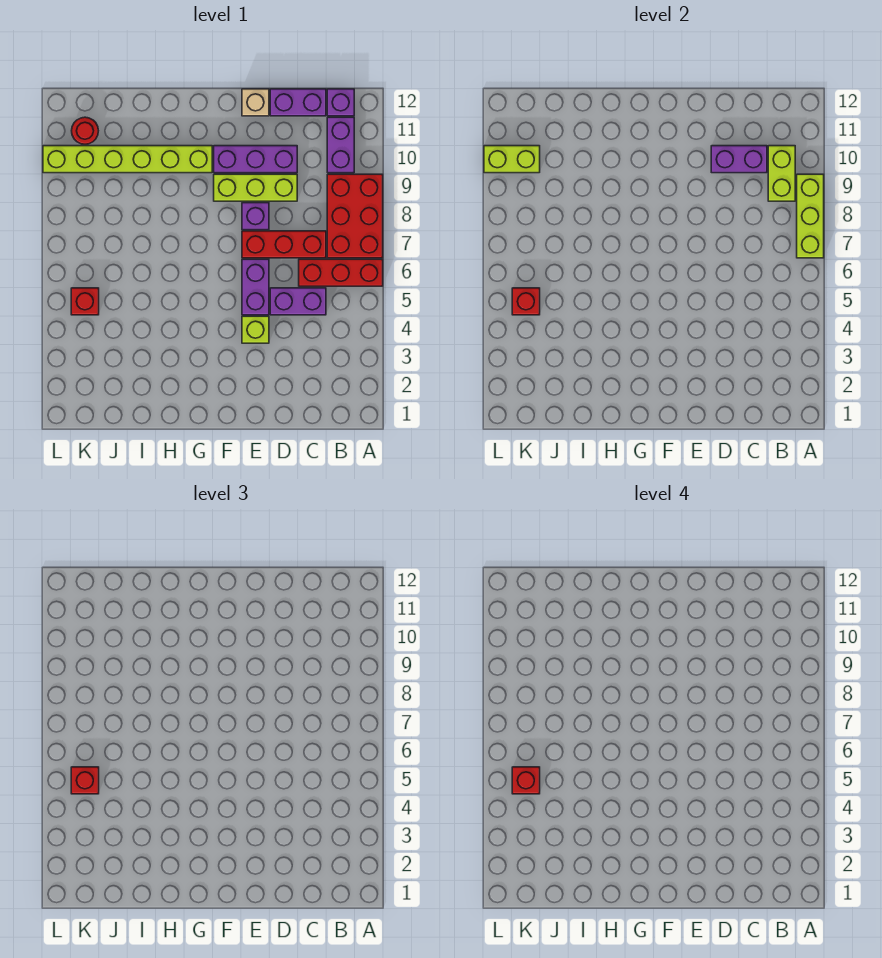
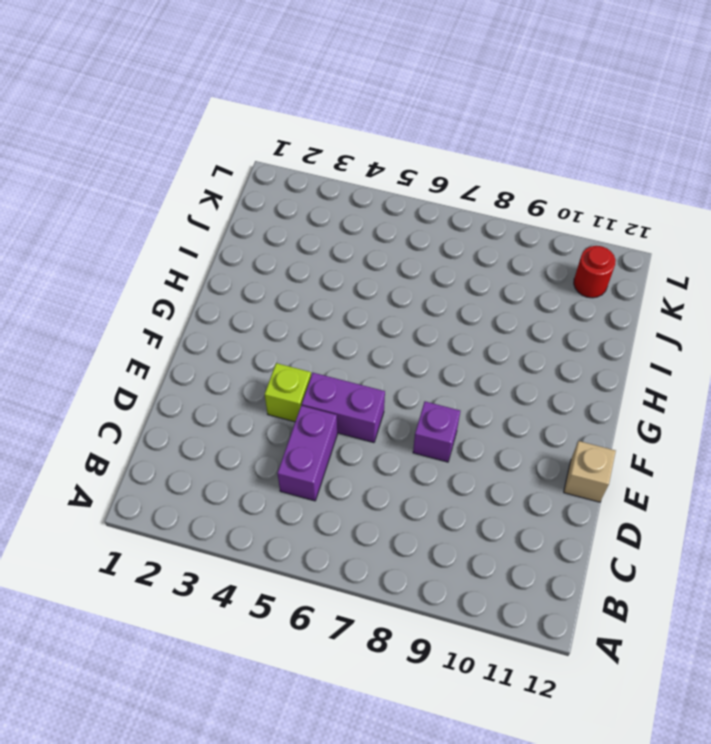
none -> red 1x3 brick [299,259,383,286]
none -> red 2x3 brick [327,174,383,258]
none -> purple 1x2 brick [327,117,354,173]

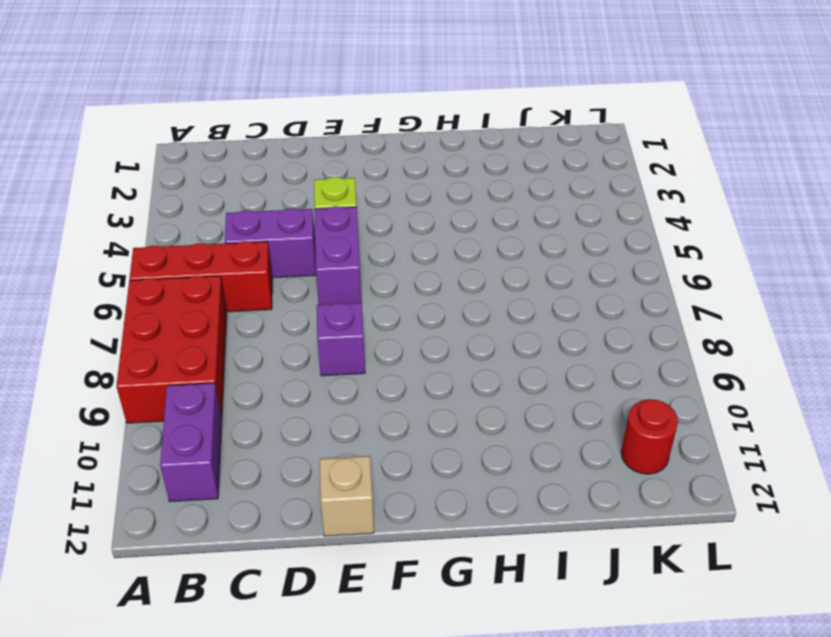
none -> purple 1x1 brick [327,89,354,116]
none -> red 1x3 brick [242,231,326,258]
none -> purple 1x2 brick [270,89,326,116]

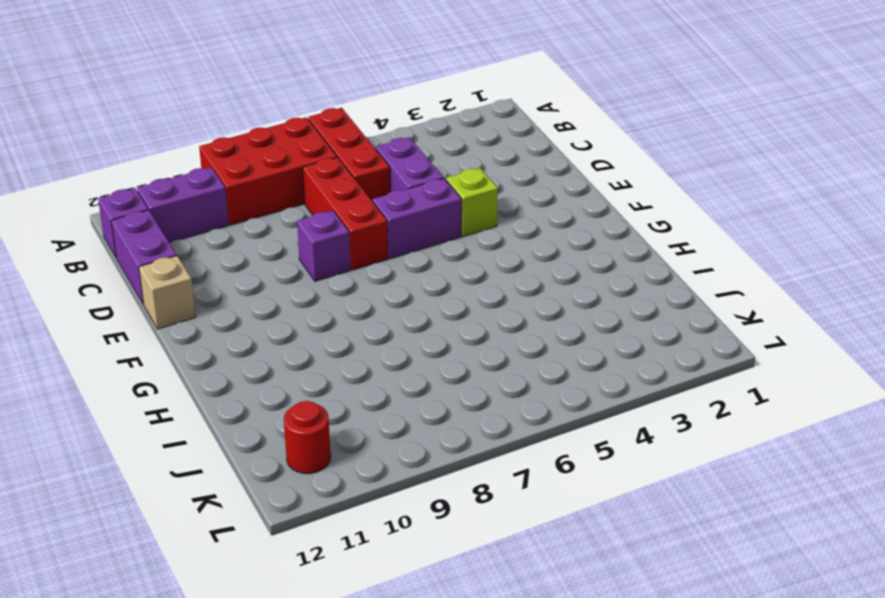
none -> lime 1x3 brick [214,174,297,201]
none -> purple 1x3 brick [214,146,297,173]
none -> lime 1x6 brick [43,146,212,173]

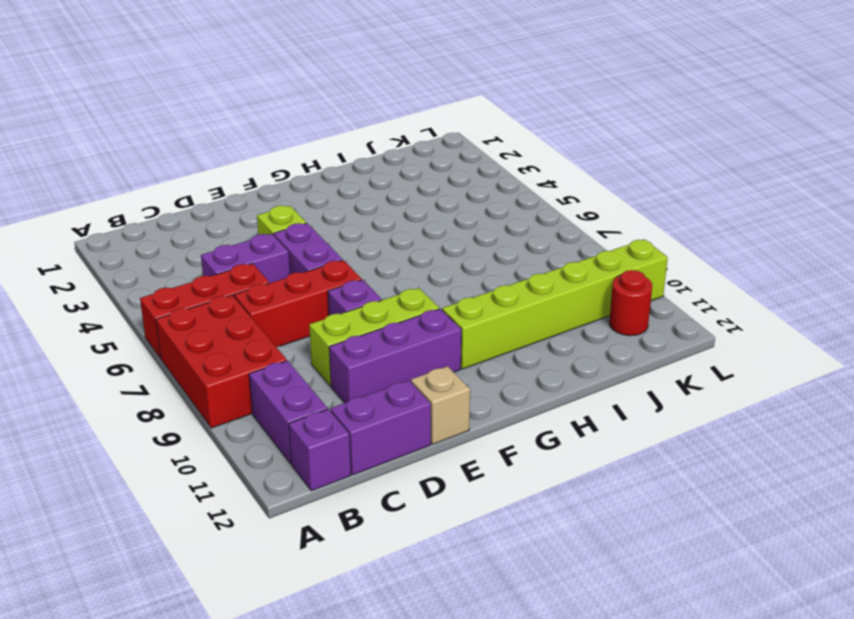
none -> red 1x1 brick [71,288,99,315]
none -> lime 1x3 brick [797,174,824,258]
none -> lime 1x2 brick [768,146,795,201]

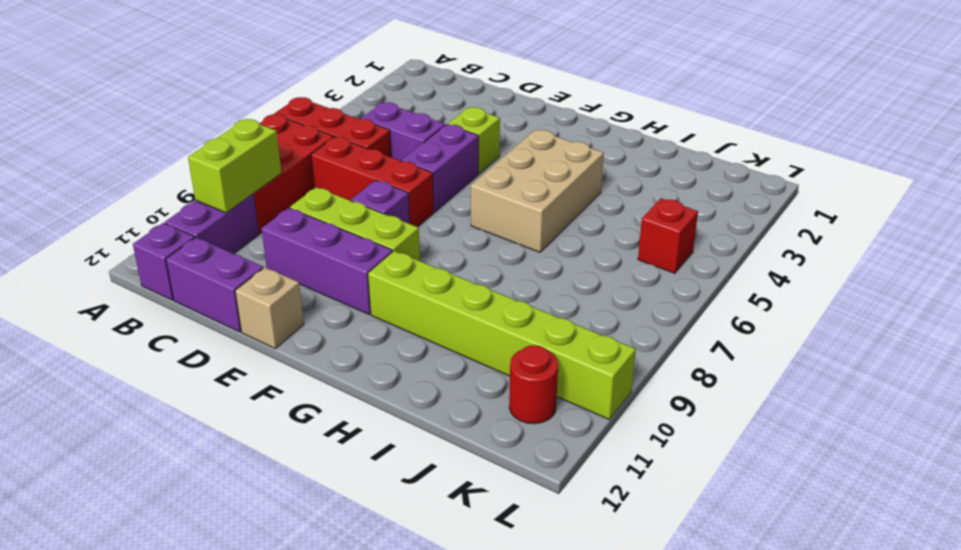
tan 2x3 brick [471,130,604,252] -> none
none -> lime 1x3 brick [797,174,824,258]
none -> purple 1x2 brick [711,146,767,173]
none -> red 1x1 brick [512,288,540,315]

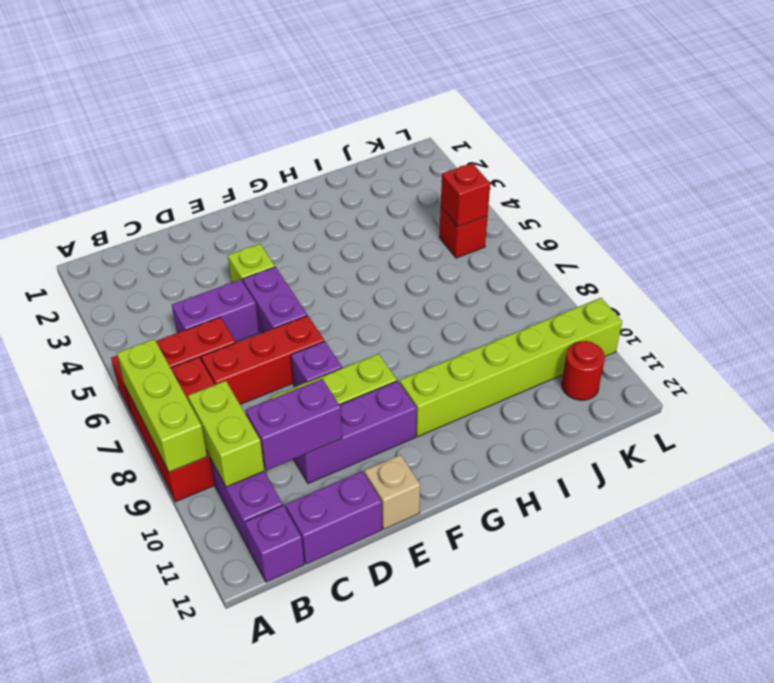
none -> lime 1x2 brick [484,146,540,173]
none -> red 1x1 brick [71,767,99,794]
none -> red 1x1 brick [512,767,540,794]

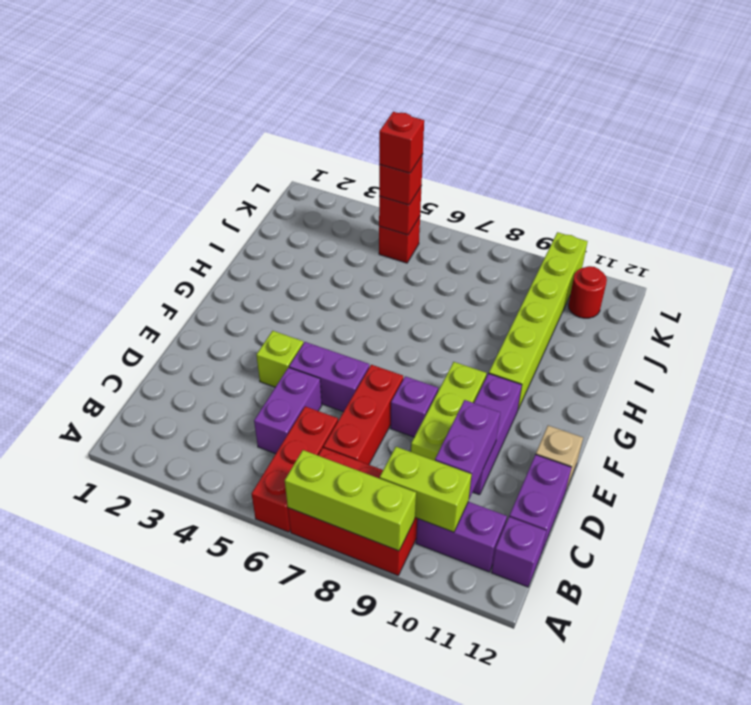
none -> lime 1x2 brick [484,146,540,173]

